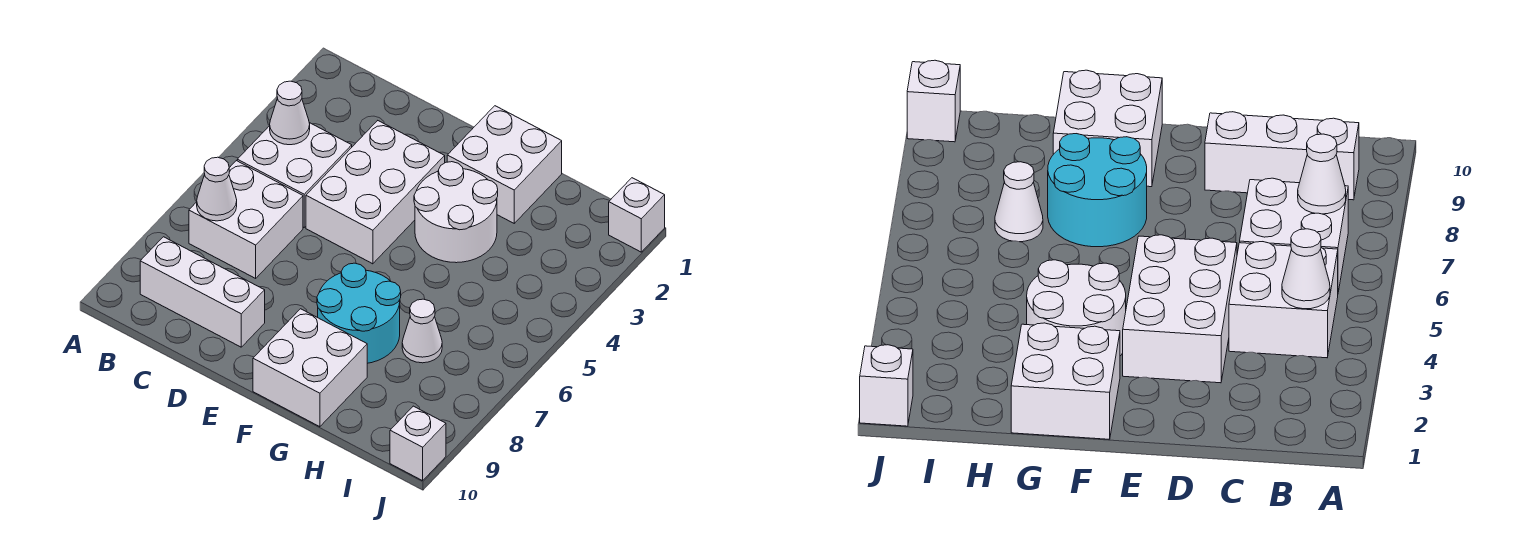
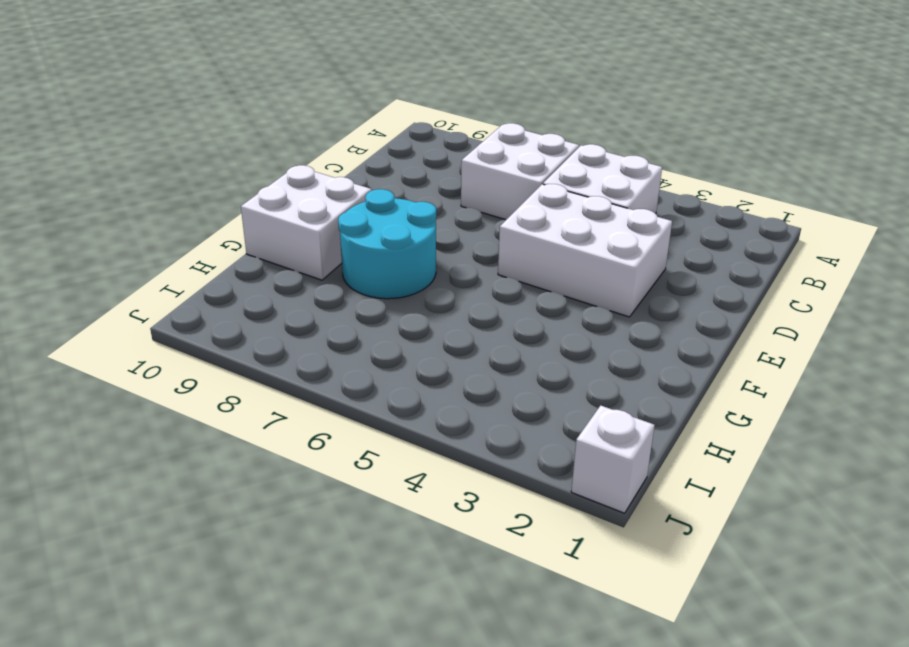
none -> white 1x3 brick [140,237,265,347]
none -> white 2x2 brick [447,106,562,223]
none -> white 2x2 round brick [414,162,498,263]

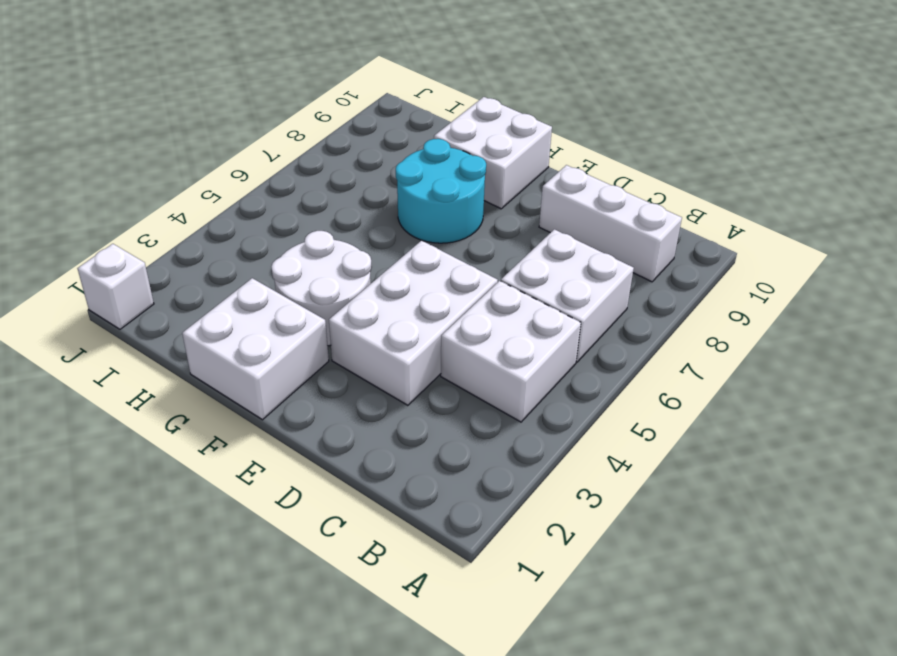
none -> white 1x1 cone [402,299,442,363]
none -> white 1x1 brick [390,406,446,481]
none -> white 1x1 cone [270,81,310,145]

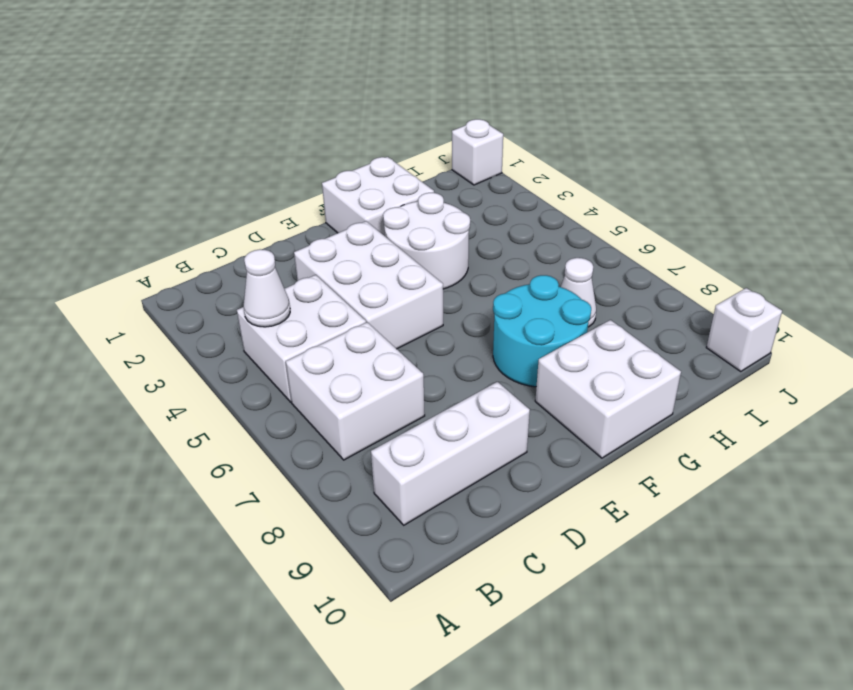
none -> white 1x1 cone [197,157,237,221]

